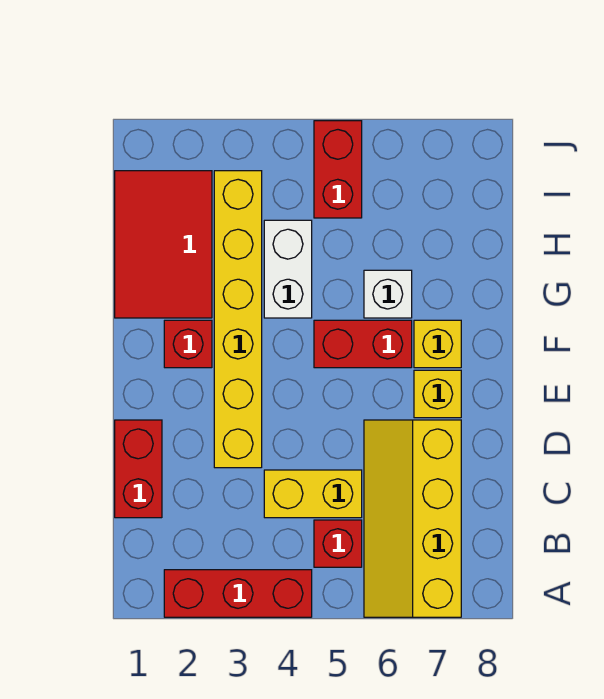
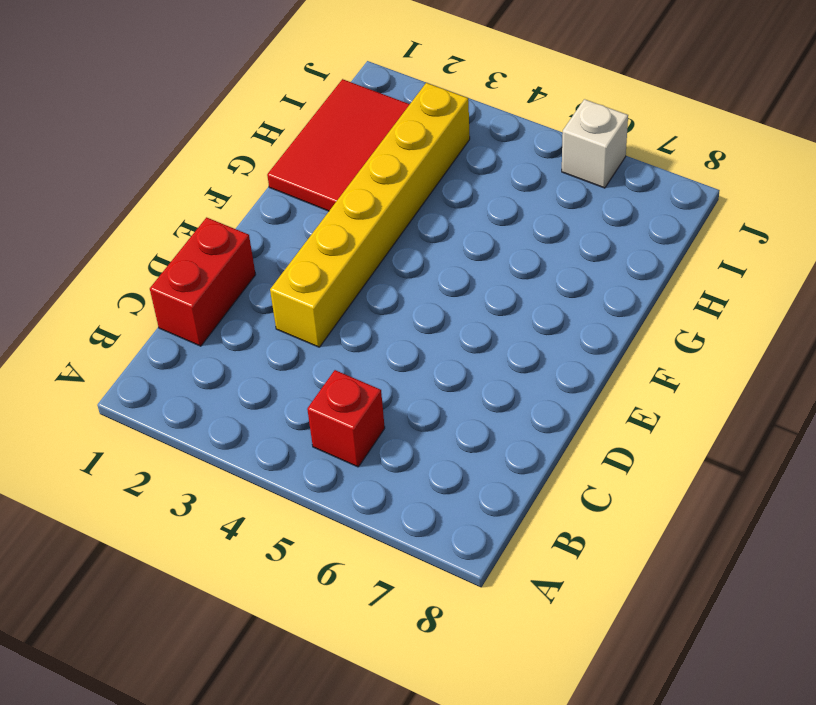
white 1x1 brick [562,99,628,188] -> white 1x1 brick moved to [364,270,412,318]
none -> red 1x3 brick [164,570,312,617]
none -> yellow 2x4 slope [364,420,461,617]
none -> yellow 1x2 brick [264,470,362,518]

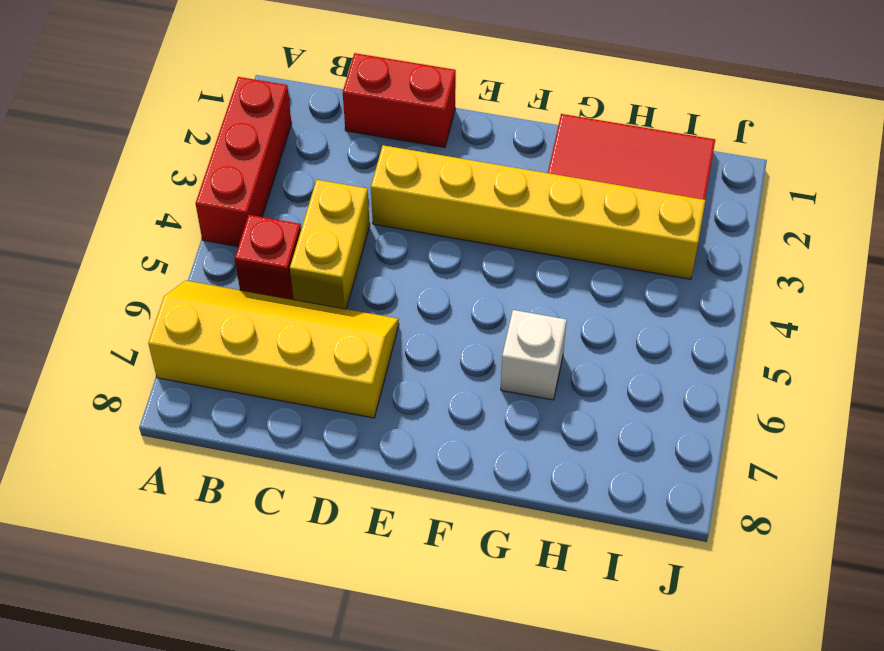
none -> yellow 1x1 brick [414,370,461,418]
none -> red 1x1 brick [164,320,212,368]
none -> red 1x2 brick [314,320,412,368]

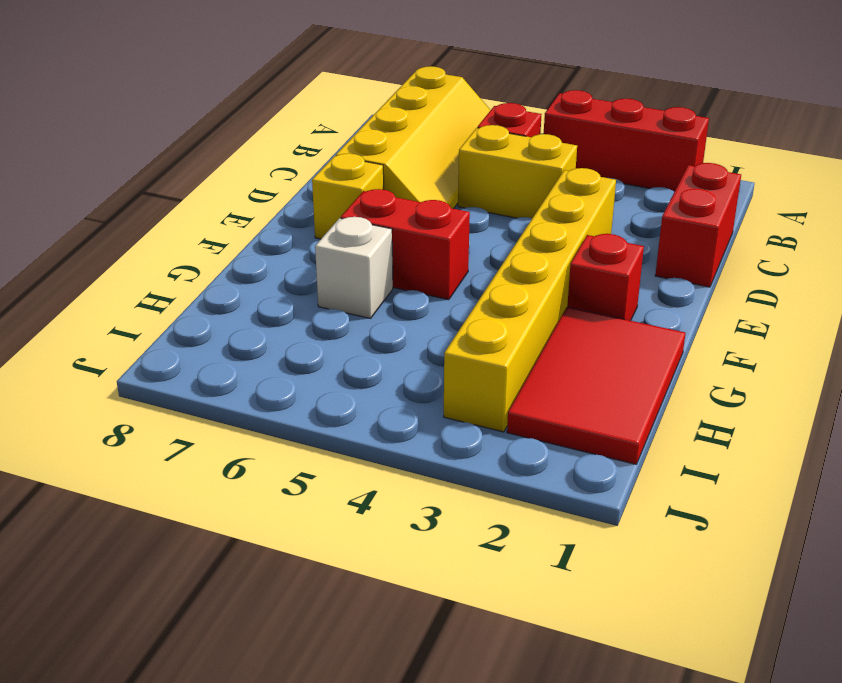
none -> yellow 1x1 brick [414,320,461,368]
none -> white 1x2 brick [264,220,312,318]
none -> red 1x2 brick [314,121,362,218]

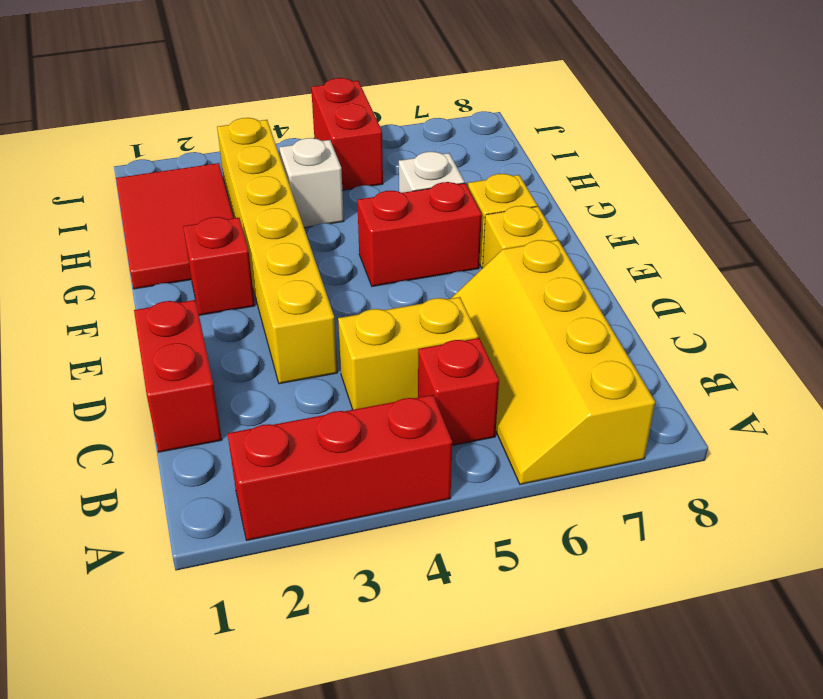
white 1x1 brick [279,138,344,228] -> white 1x2 brick [264,220,312,318]

